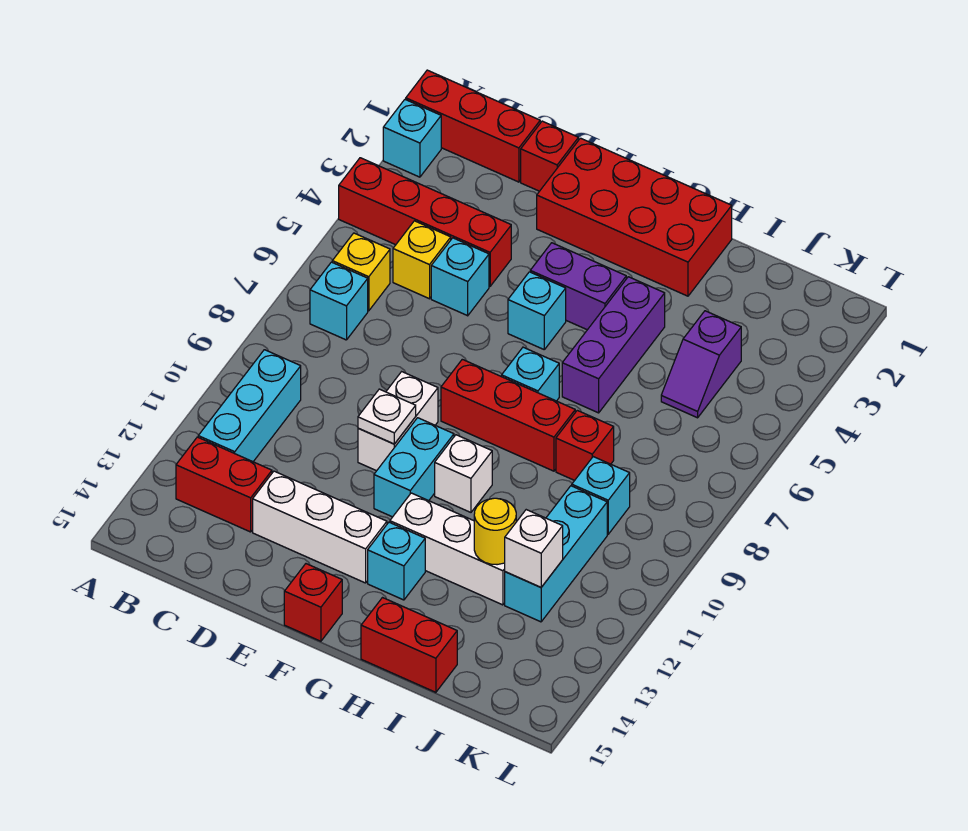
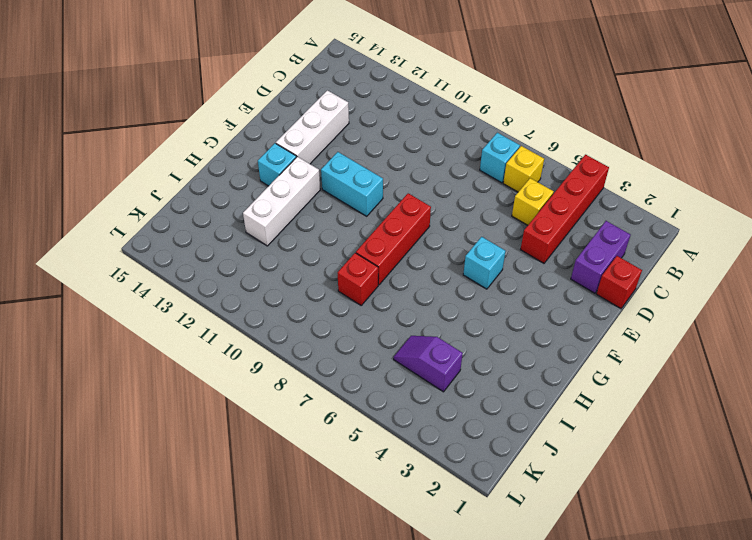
purple 1x2 brick [571,221,630,293] -> purple 1x2 brick moved to [530,243,626,330]
none -> red 1x3 brick [406,70,540,182]
none -> cyan 1x1 brick [383,99,441,177]
none -> cyan 1x3 brick [198,350,301,462]
none -> red 1x2 brick [176,437,272,532]

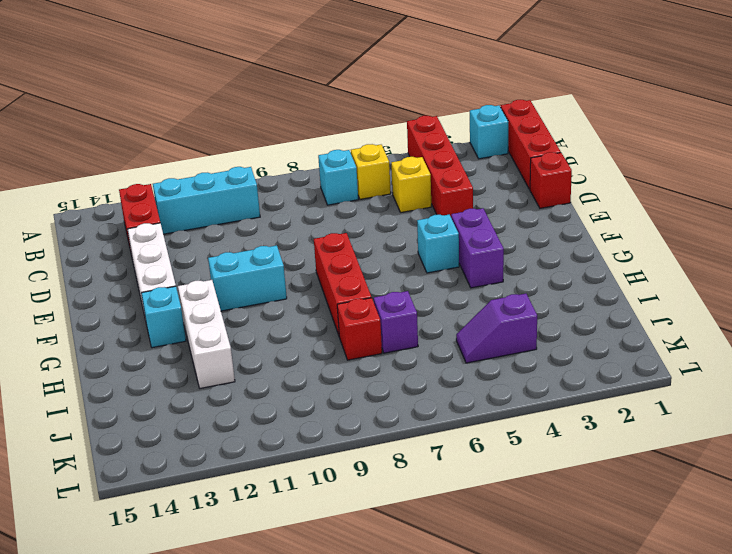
purple 1x1 brick [374,291,418,353] -> none
none -> cyan 1x1 brick [431,238,489,316]
none -> red 2x4 brick [537,138,732,296]
none -> white 1x2 brick [358,372,438,471]
none -> red 1x1 brick [284,564,342,641]

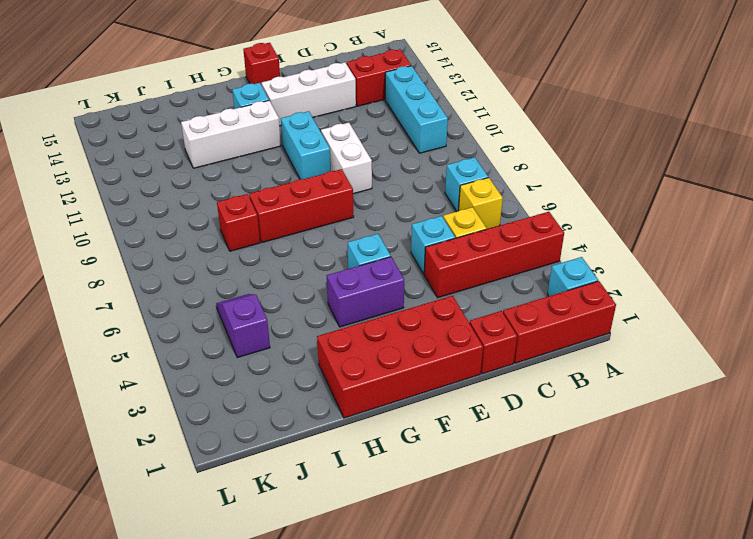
none -> cyan 1x1 brick [502,347,559,401]
none -> white 1x1 brick [435,435,492,512]
none -> purple 1x3 brick [562,277,665,413]
none -> red 1x2 brick [361,598,457,692]

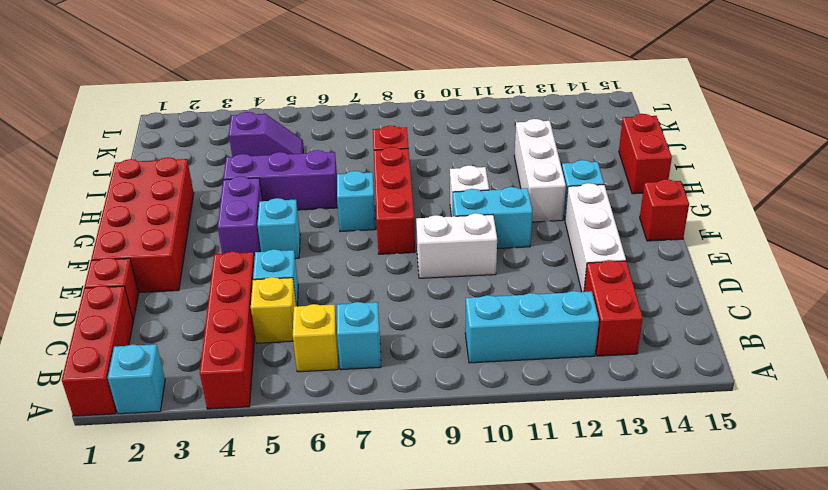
none -> cyan 1x1 brick [572,457,630,534]
none -> cyan 1x3 brick [505,486,607,622]
none -> white 1x1 plate [358,389,416,444]
none -> yellow 1x1 round brick [474,498,516,565]

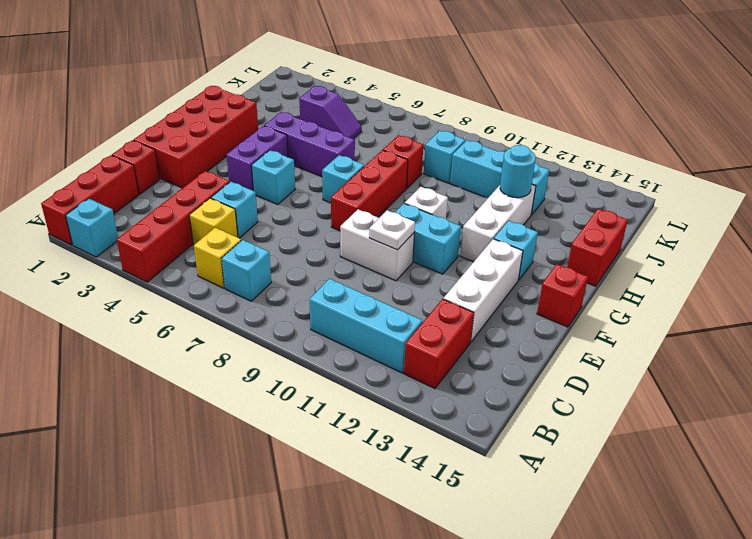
cyan 1x1 round brick [500,145,536,198] -> yellow 1x1 round brick [474,498,516,565]
none -> white 1x1 brick [505,510,563,587]

